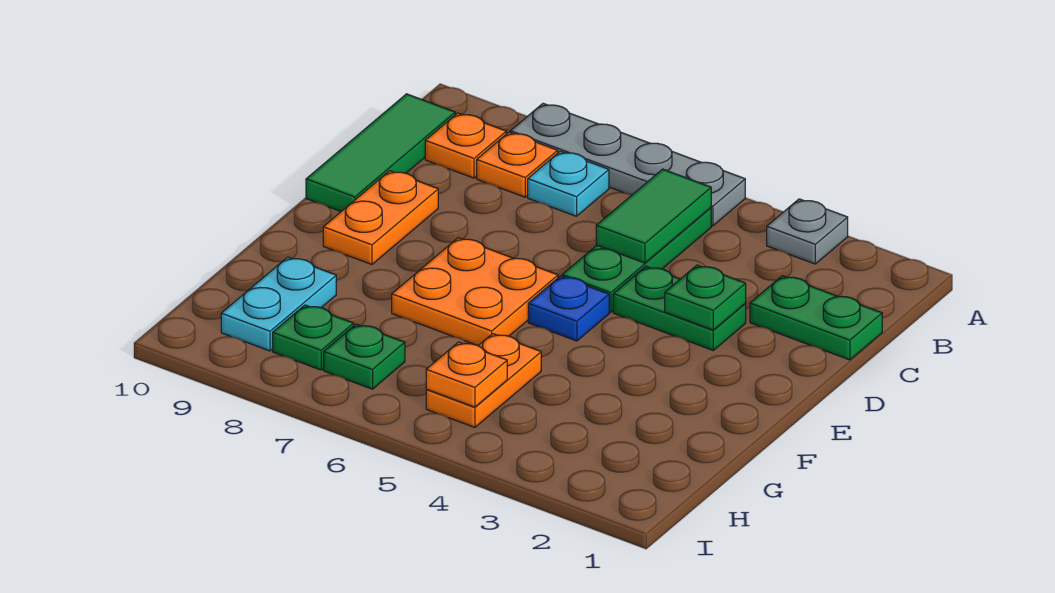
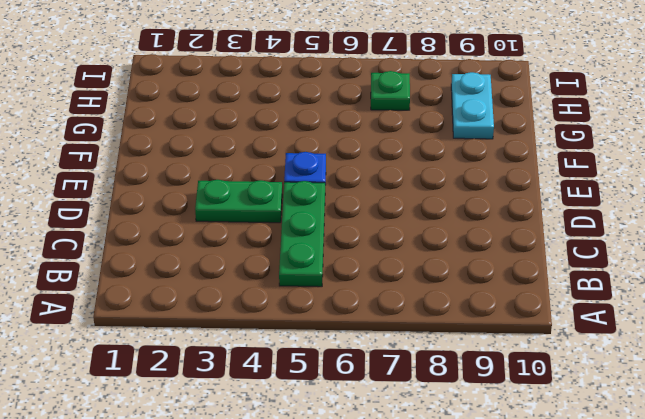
none -> grey 1x1 plate [767,199,848,264]
none -> grey 1x4 plate [511,103,745,226]
none -> cyan 1x1 plate [528,151,609,216]

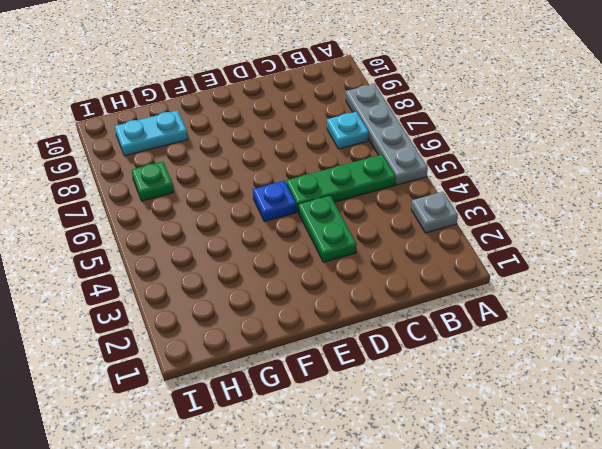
none -> orange 1x1 plate [477,132,558,197]
none -> orange 1x1 plate [425,113,506,178]
none -> green 1x3 tile [306,94,455,211]

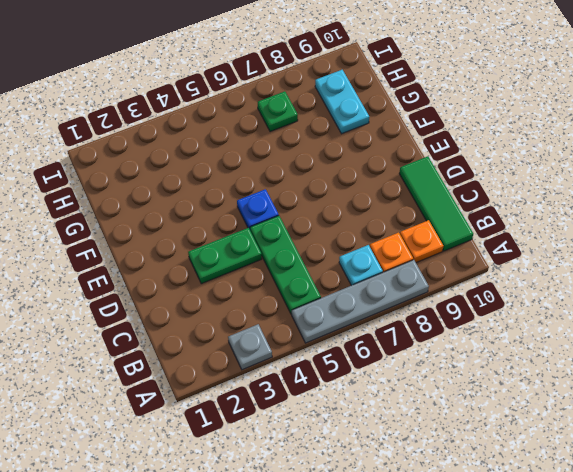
none -> green 1x2 plate [750,276,882,360]
none -> orange 1x2 plate [323,171,438,264]
none -> orange 2x2 plate [392,238,558,346]

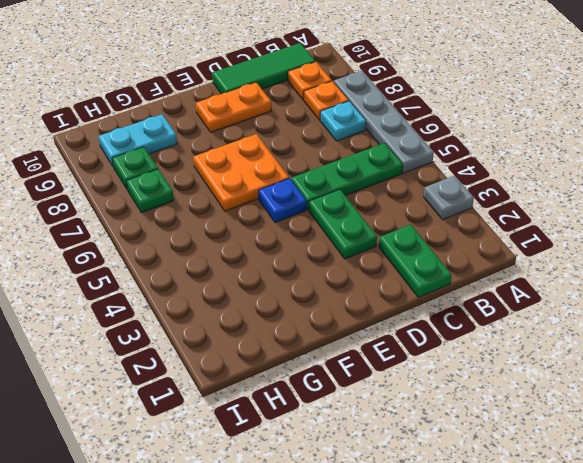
none -> orange 1x2 plate [426,334,541,427]
none -> green 1x2 tile [596,169,711,263]
none -> green 1x1 plate [665,265,746,330]

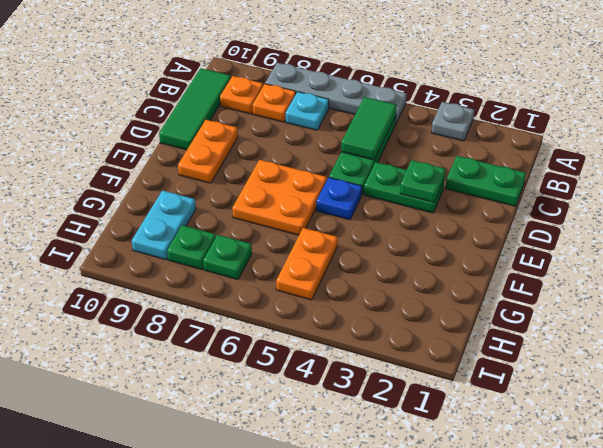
none -> orange 1x1 plate [426,342,507,407]

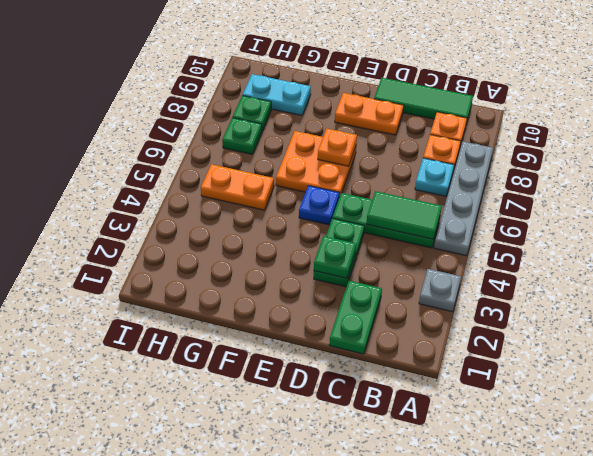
orange 1x1 plate [318,129,357,166] -> orange 1x1 plate moved to [426,342,507,407]

